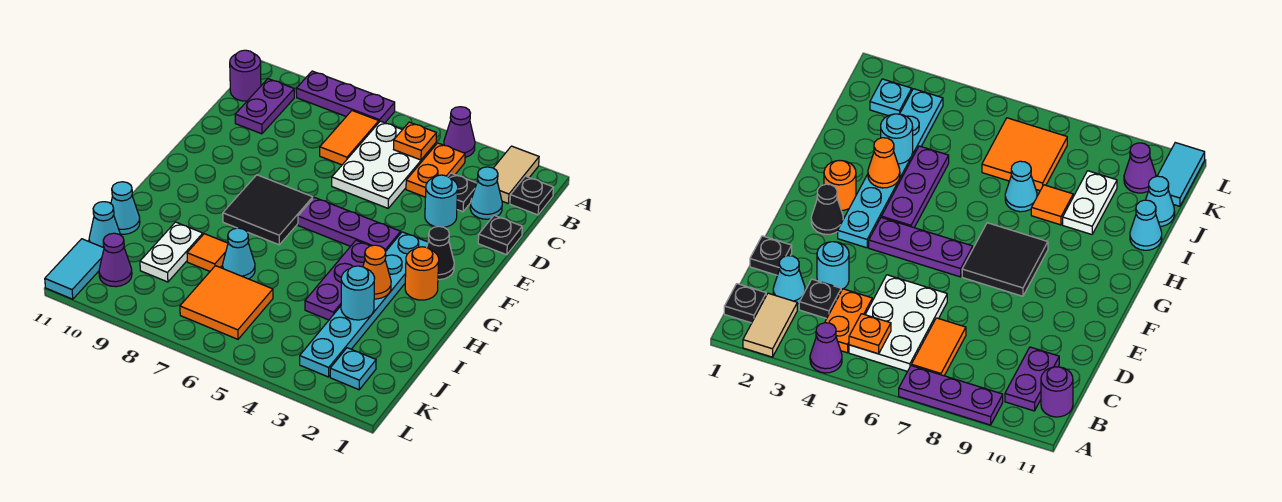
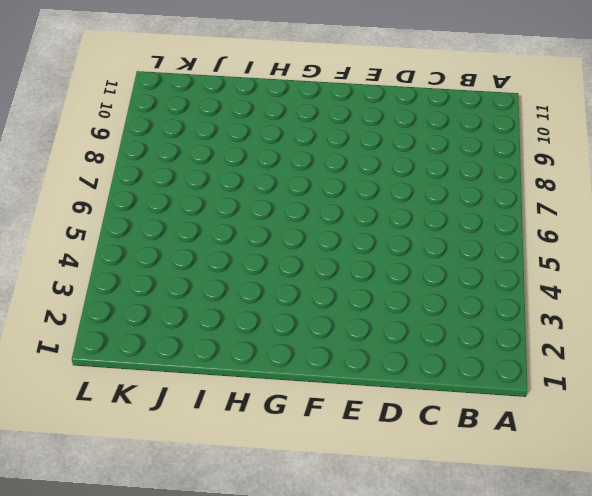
none -> tan 1x2 tile [494,146,539,204]
none -> purple 1x1 cone [444,107,475,157]
none -> purple 1x3 plate [296,71,395,123]
none -> black 1x1 plate [510,176,553,215]

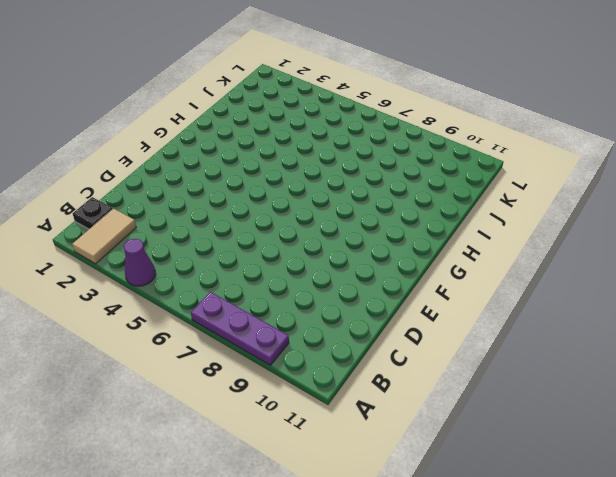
none -> orange 1x2 plate [406,143,465,197]
none -> white 2x3 plate [332,121,436,208]
none -> orange 1x2 tile [320,111,379,165]
none -> purple 1x2 plate [235,79,294,134]

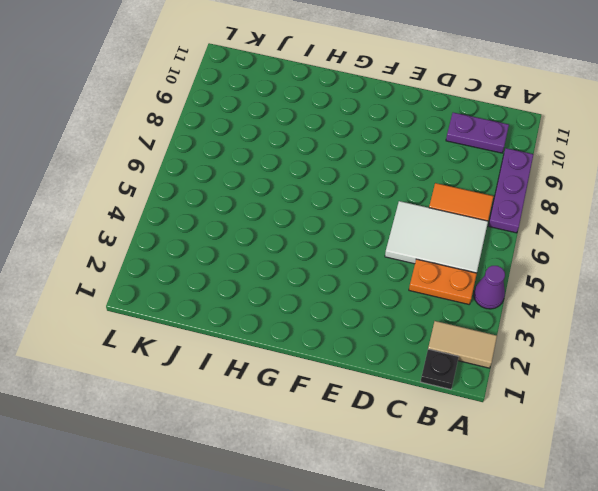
white 2x3 tile [385,201,488,273] -> white 2x3 plate [332,121,436,208]
none -> purple 1x1 round brick [230,50,261,101]
none -> cyan 1x1 cone [470,167,502,219]
none -> black 1x1 plate [448,173,477,212]
none -> black 1x1 plate [478,215,522,255]

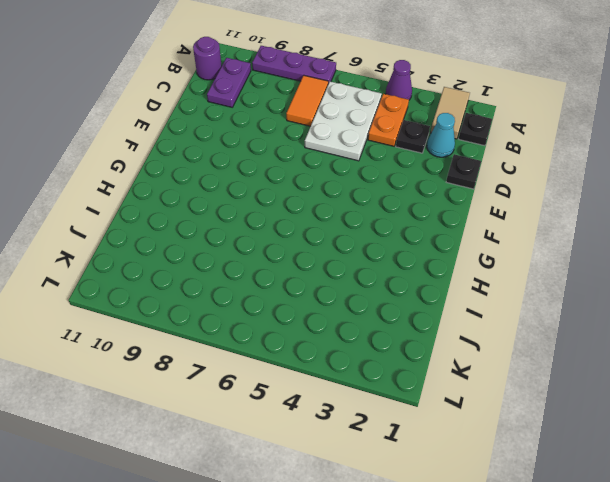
none -> cyan 1x1 round brick [425,175,458,227]
none -> black 1x1 cone [427,226,454,280]
none -> cyan 1x6 plate [300,232,428,377]
none -> purple 1x3 plate [298,197,401,251]

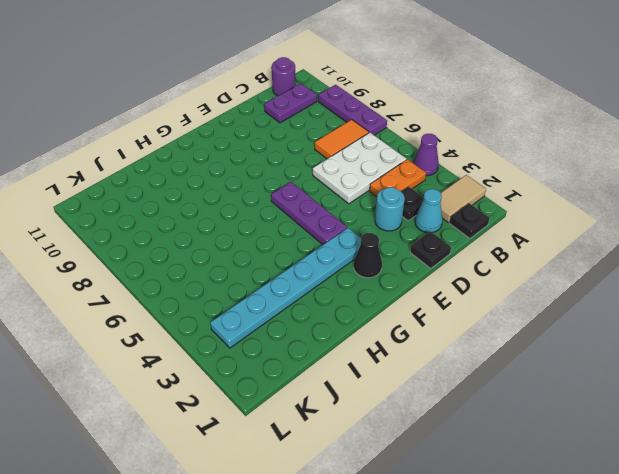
none -> black 2x2 tile [223,175,313,245]
none -> orange 1x1 round brick [405,247,439,300]
none -> purple 1x3 plate [305,240,369,320]
none -> cyan 1x1 cone [223,228,255,279]

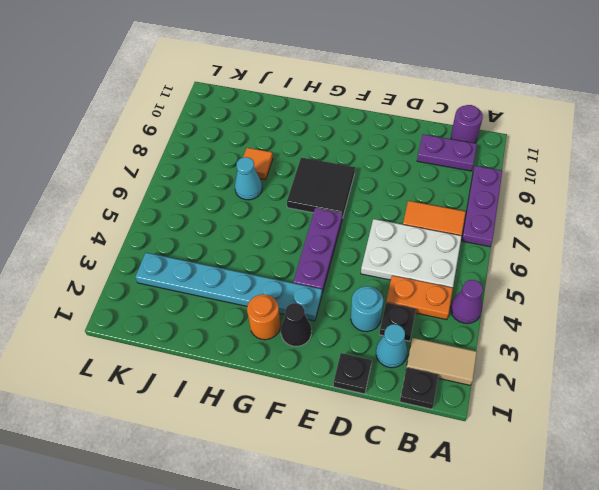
none -> purple 1x3 plate [305,240,369,320]
none -> white 1x2 plate [140,222,203,282]
none -> cyan 1x1 cone [111,182,140,234]
none -> orange 2x2 tile [180,266,273,339]

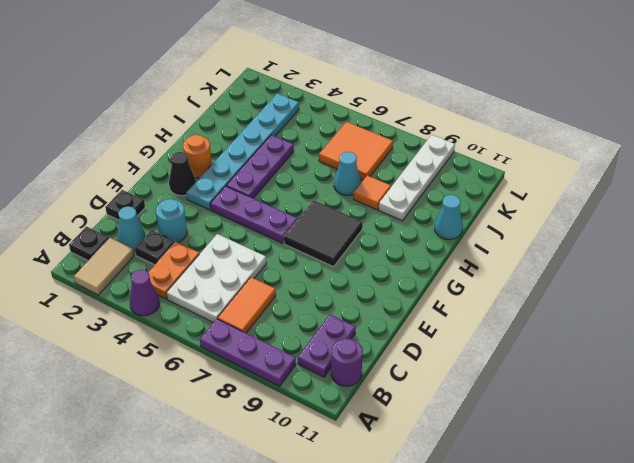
white 1x4 plate [379,135,455,221] -> white 1x2 plate [140,222,203,282]
none -> cyan 1x1 cone [89,202,120,248]
none -> cyan 1x1 plate [330,348,376,390]
none -> purple 1x1 cone [99,233,132,287]
none -> cyan 1x2 tile [45,239,104,299]

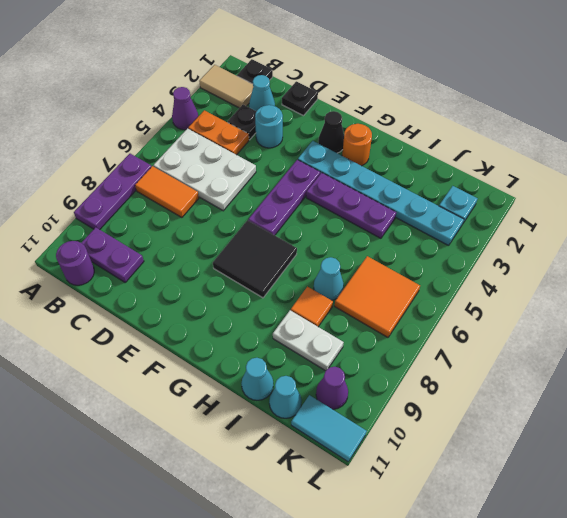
none -> orange 1x1 plate [394,122,436,160]
none -> orange 1x1 cone [363,245,391,299]
none -> cyan 1x1 round brick [341,266,375,320]

